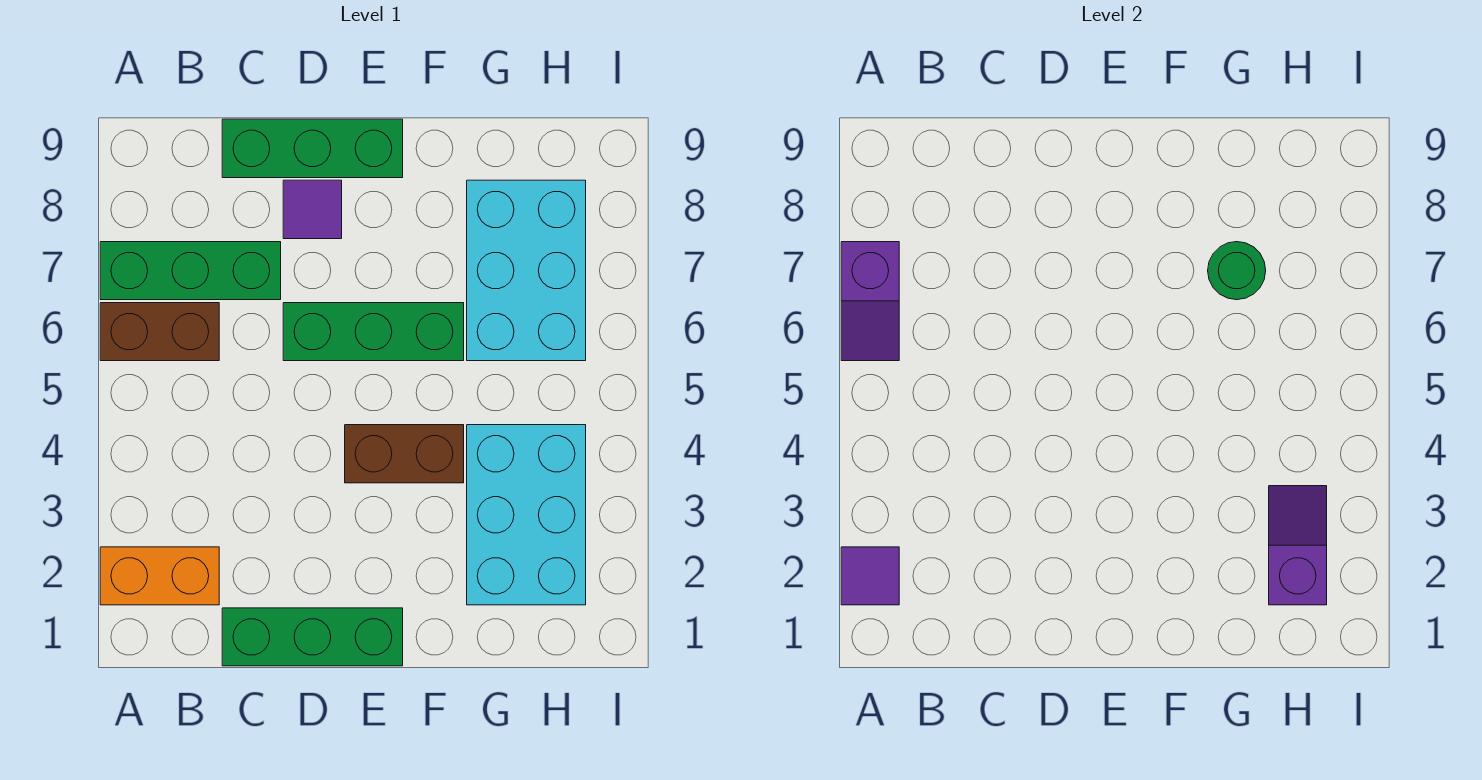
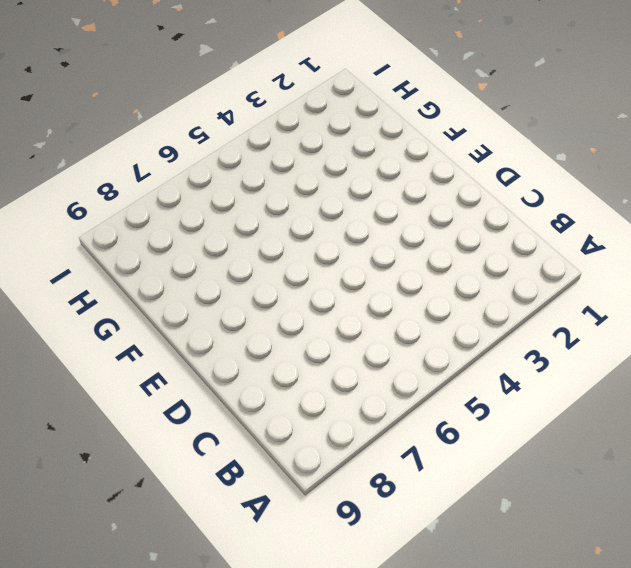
none -> orange 1x2 brick [100,547,219,605]
none -> brown 1x2 brick [100,303,219,361]
none -> green 1x3 brick [100,242,281,300]

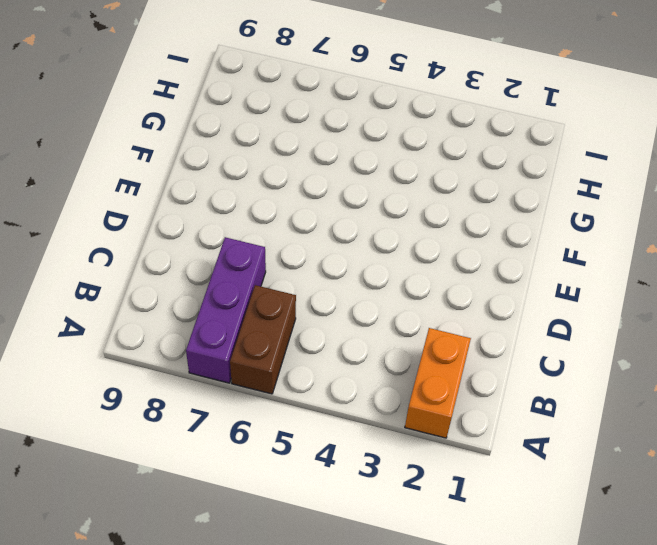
purple 1x3 brick [186,237,266,383] -> green 1x3 brick [100,242,281,300]
none -> green 1x3 brick [222,608,403,666]
none -> green 1x3 brick [222,119,403,178]
none -> green 1x3 brick [283,303,464,361]

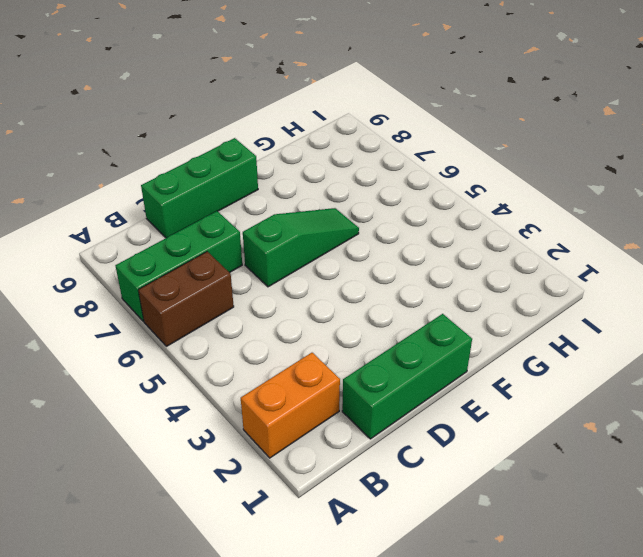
green 1x3 slope [243,208,359,287] -> green 1x3 brick [283,303,464,361]
none -> purple 1x1 tile [283,180,342,239]
none -> brown 1x2 brick [345,425,464,483]
none -> cyan 2x3 brick [467,425,586,605]

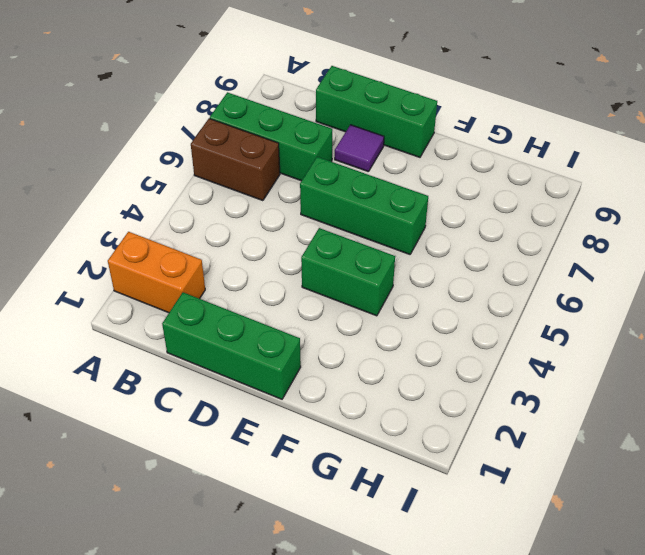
green 1x2 brick [301,228,395,316] -> brown 1x2 brick [345,425,464,483]
none -> cyan 2x3 brick [467,425,586,605]
none -> cyan 2x3 brick [467,180,586,361]
none -> purple 1x1 tile [841,547,899,605]

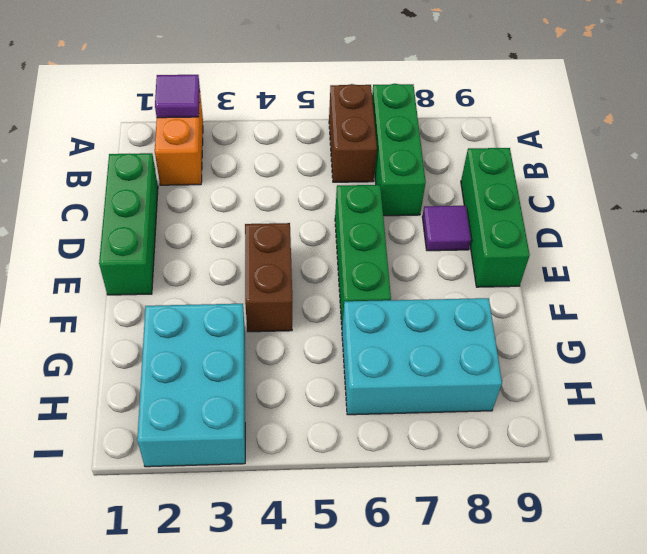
cyan 2x3 brick [137,304,245,467] -> cyan 2x3 brick turned to [467,425,586,605]
none -> purple 1x2 slope [841,242,899,361]
none -> green 1x1 round brick [1208,242,1266,300]
none -> purple 1x2 slope [1269,486,1327,605]

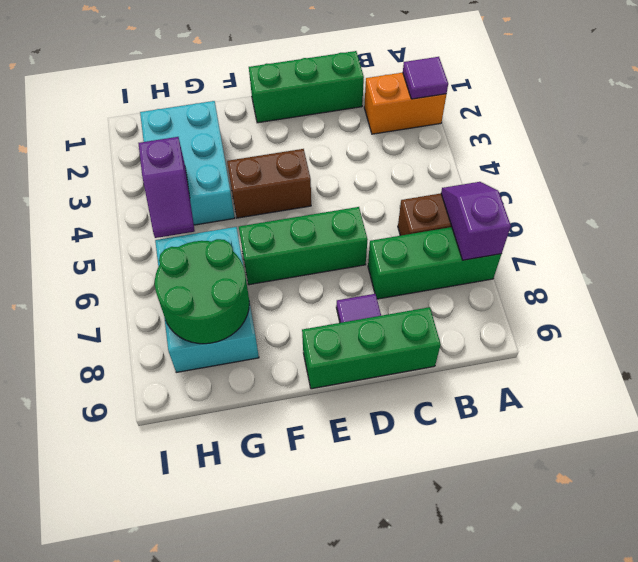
green 2x2 round brick [155,239,249,344] -> green 1x1 round brick [1208,242,1266,300]
purple 1x2 slope [138,137,195,238] -> purple 1x2 slope moved to [1269,486,1327,605]

